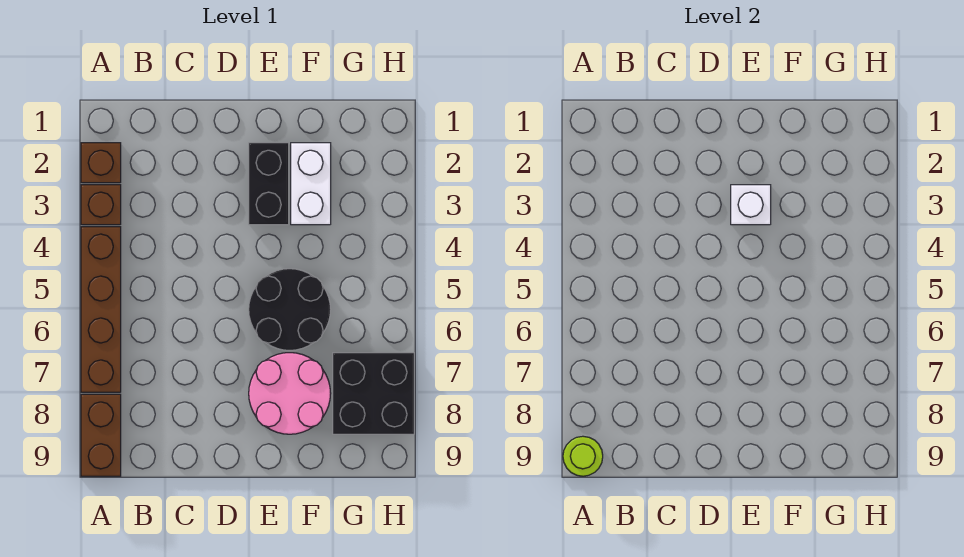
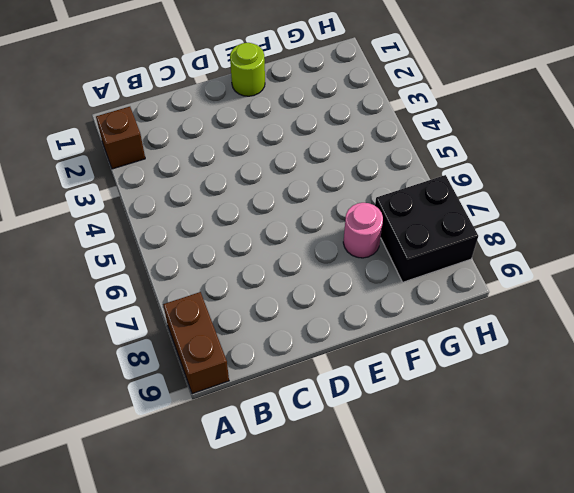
lime 1x1 round brick [230,43,265,96] -> lime 1x1 round brick moved to [563,436,603,476]
pink 1x1 round brick [343,203,383,258] -> pink 2x2 round brick [249,353,331,434]
none -> brown 1x1 brick [81,185,121,225]
none -> brown 1x4 brick [81,227,121,392]

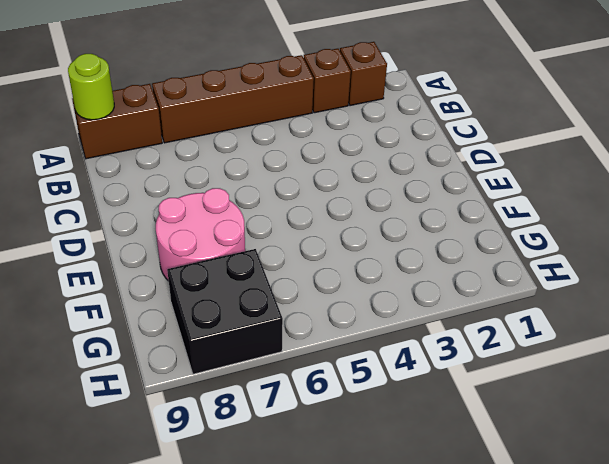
none -> black 1x2 brick [249,143,289,225]
none -> black 2x2 round brick [249,269,331,350]

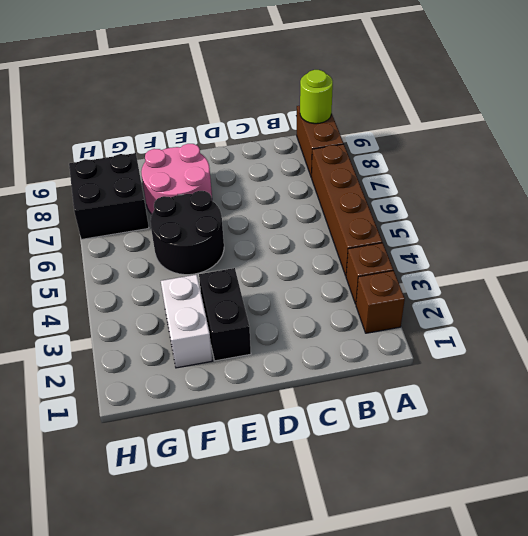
none -> white 1x1 brick [731,185,771,225]

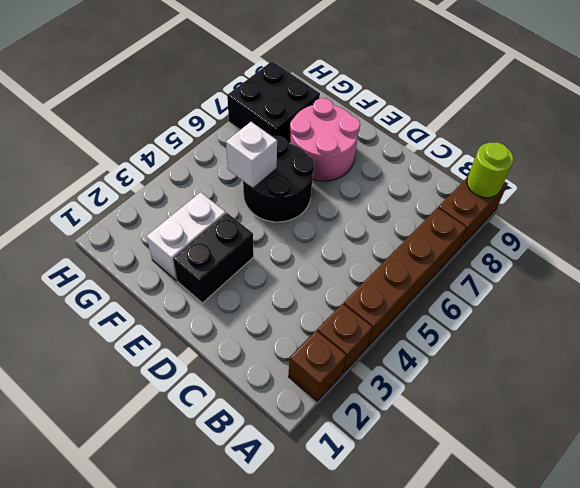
white 1x1 brick [226,122,277,188] -> white 1x1 brick moved to [731,185,771,225]

